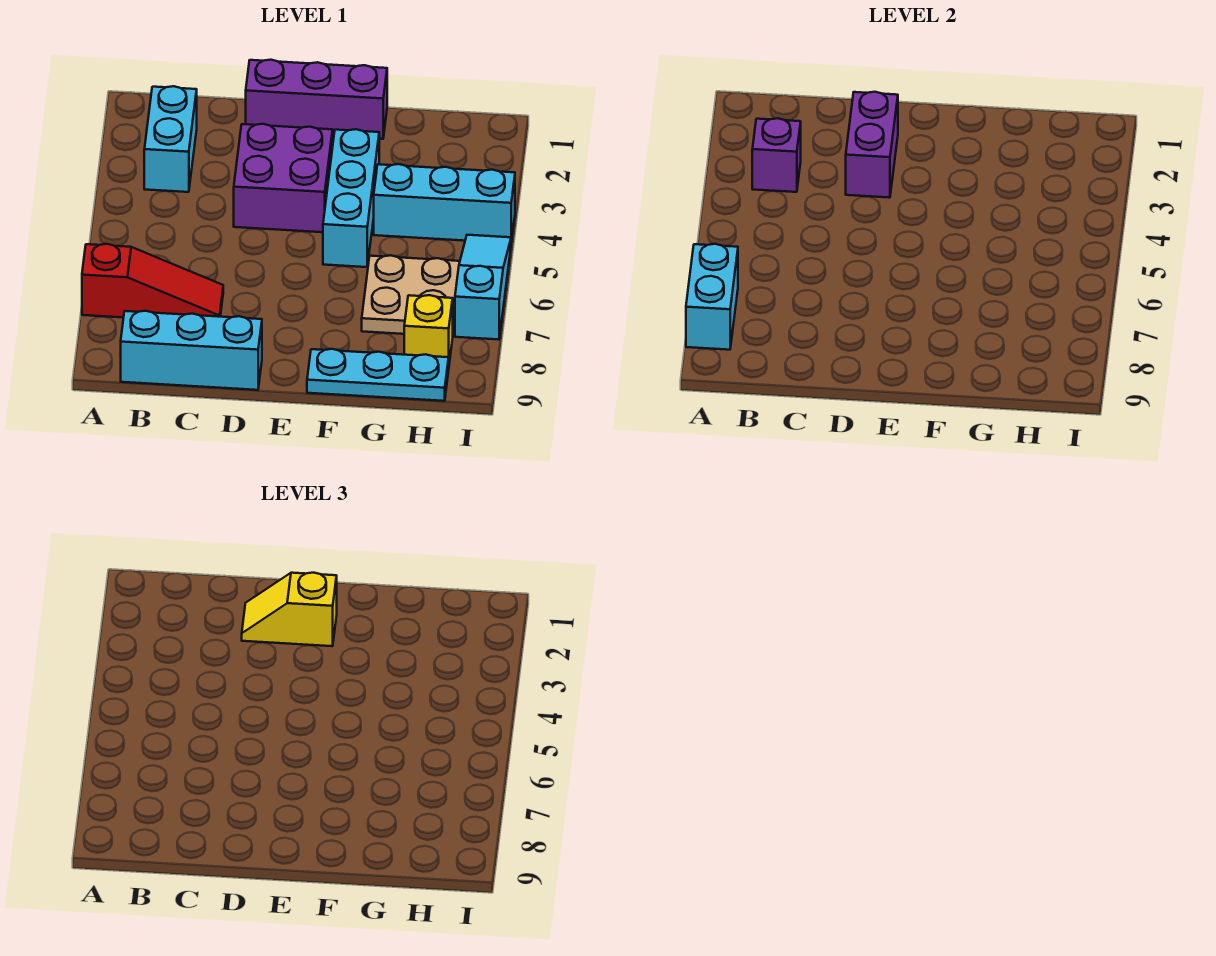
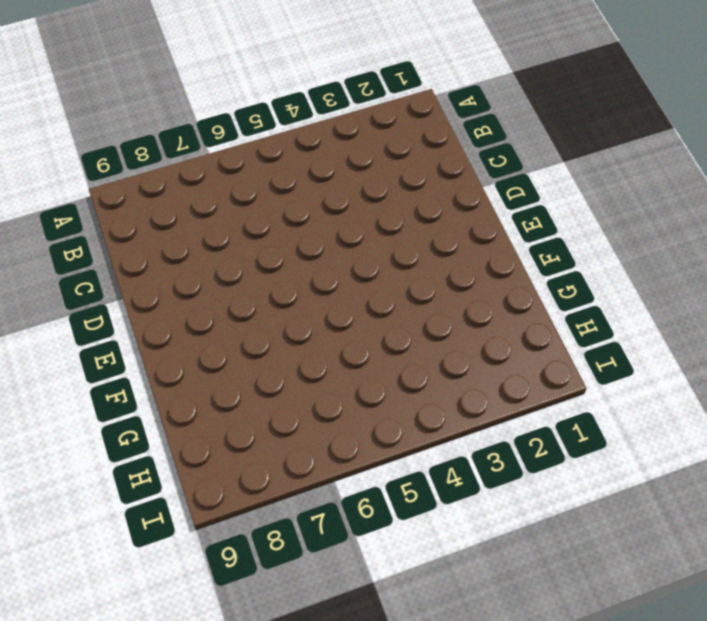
none -> red 1x3 slope [82,244,223,318]
none -> cyan 1x2 brick [144,86,197,192]
none -> cyan 1x3 brick [121,311,262,390]

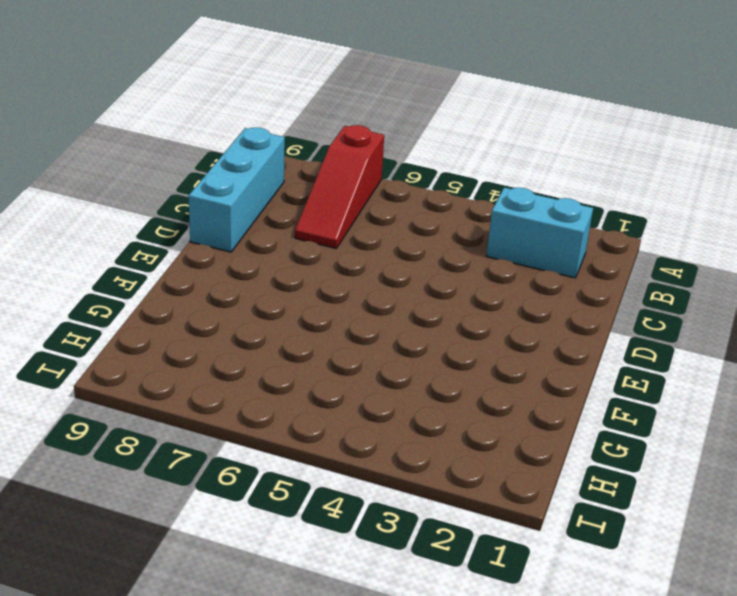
none -> purple 1x3 brick [246,60,387,139]
none -> purple 2x2 brick [234,124,333,232]
none -> cyan 1x3 brick [323,129,379,267]

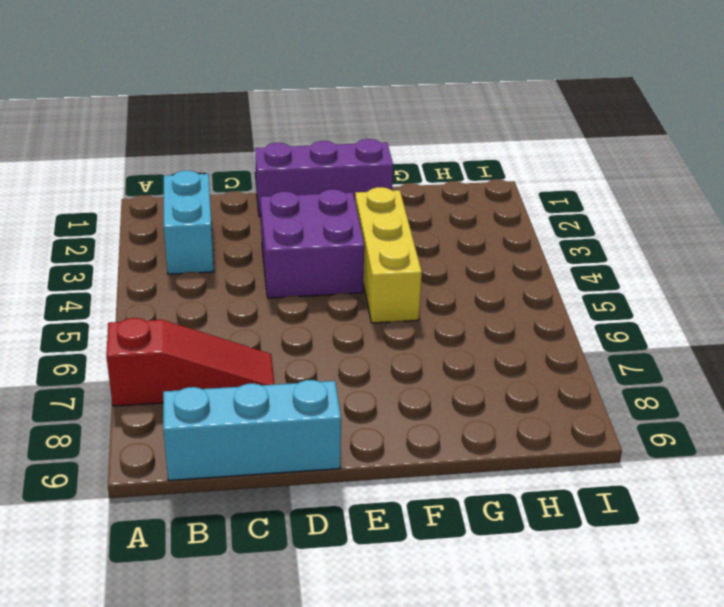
yellow 1x3 brick [355,187,422,323] -> cyan 1x3 brick [323,129,379,267]
none -> cyan 1x3 plate [307,349,449,401]
none -> cyan 1x3 brick [374,164,515,242]
none -> tan 2x2 plate [362,256,460,334]

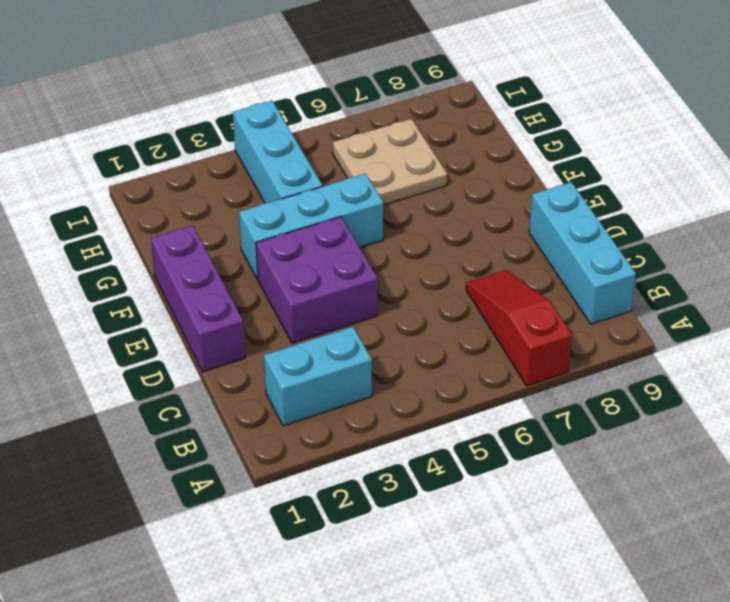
none -> cyan 1x3 plate [307,349,449,401]
none -> yellow 1x1 brick [404,295,453,363]
none -> cyan 1x3 slope [455,235,511,340]

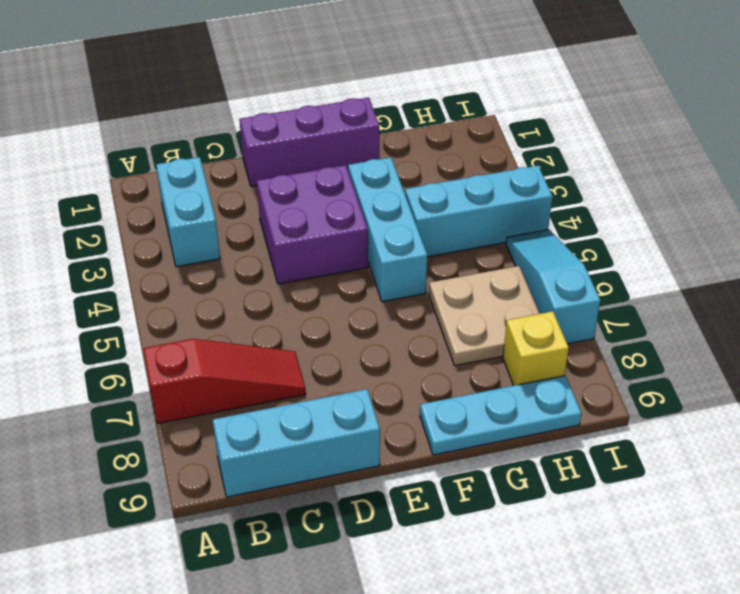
none -> cyan 1x2 brick [686,244,738,350]
none -> purple 1x1 brick [752,118,801,192]
none -> purple 1x2 brick [846,92,898,198]

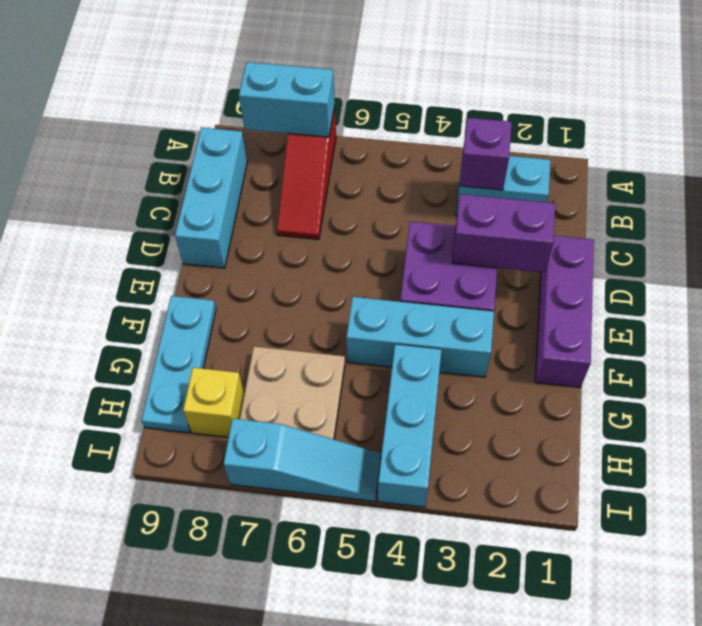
none -> yellow 1x2 slope [242,573,337,646]

